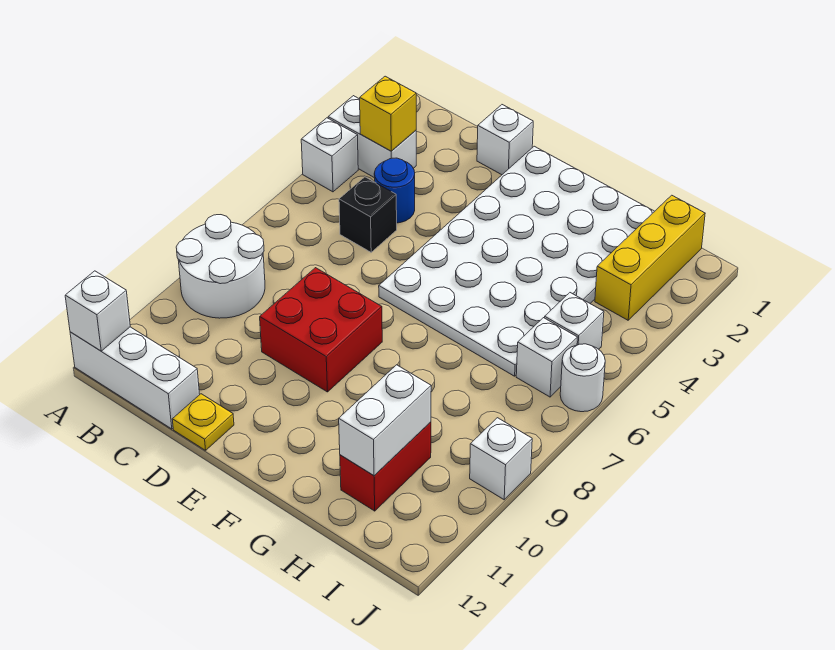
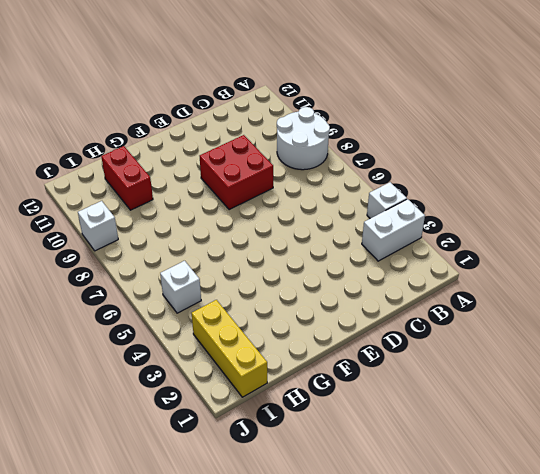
none -> white 1x3 brick [70,327,200,429]
none -> blue 1x1 round brick [374,158,415,223]
none -> black 1x1 brick [339,177,397,252]

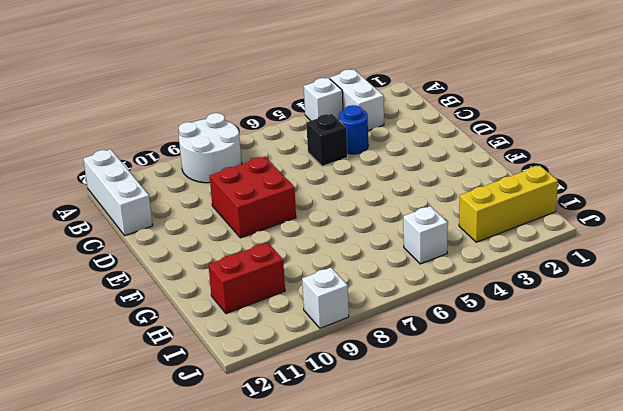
none -> white 1x1 brick [477,105,533,175]
none -> yellow 1x1 plate [172,394,234,450]
none -> white 4x6 plate [379,146,655,376]

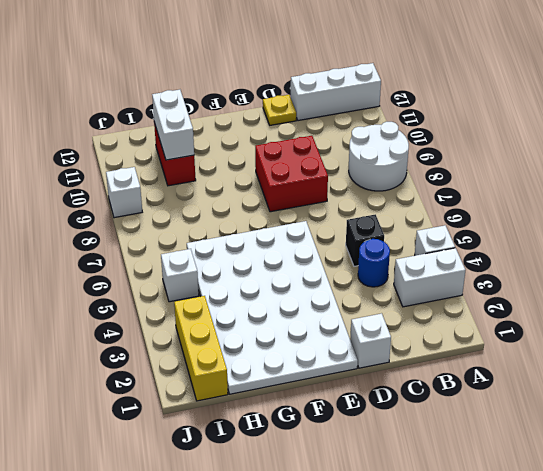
none -> white 1x1 brick [516,318,578,397]
none -> white 1x1 round brick [560,344,605,412]
none -> white 1x1 brick [65,271,130,351]

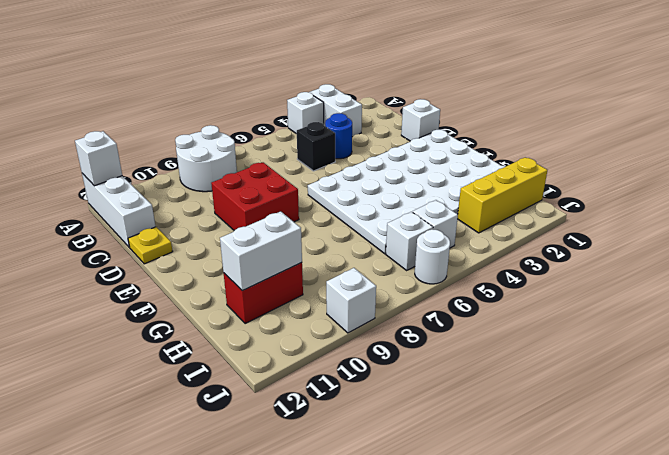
none -> yellow 1x1 brick [360,76,416,151]

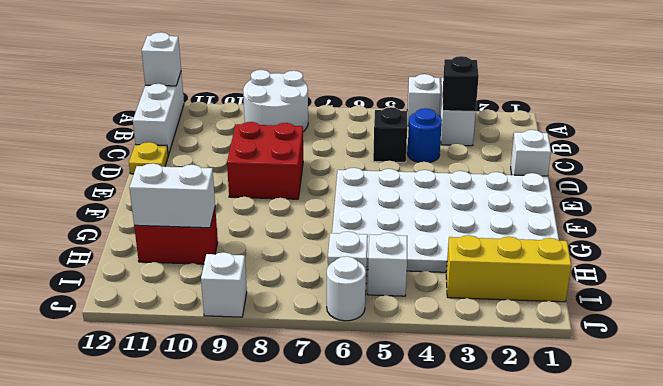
black 1x1 brick [442,56,479,112] -> yellow 1x1 brick [360,76,416,151]

